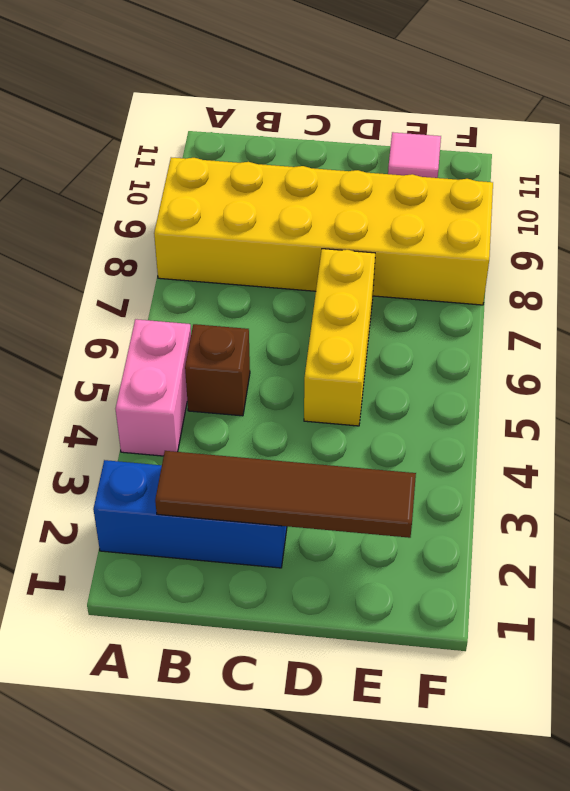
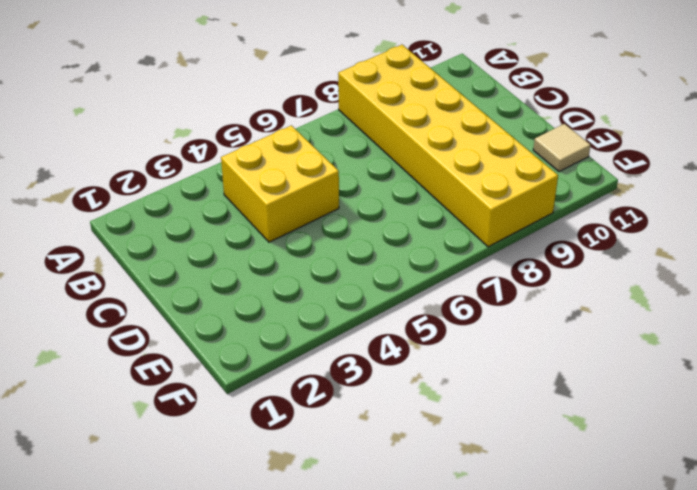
yellow 2x2 brick [221,126,339,242] -> brown 1x1 brick [185,324,250,416]
tan 1x1 tile [533,124,590,172] -> pink 1x1 tile [388,132,441,178]
none -> blue 1x3 brick [93,460,287,568]
none -> pink 1x2 brick [115,319,191,456]

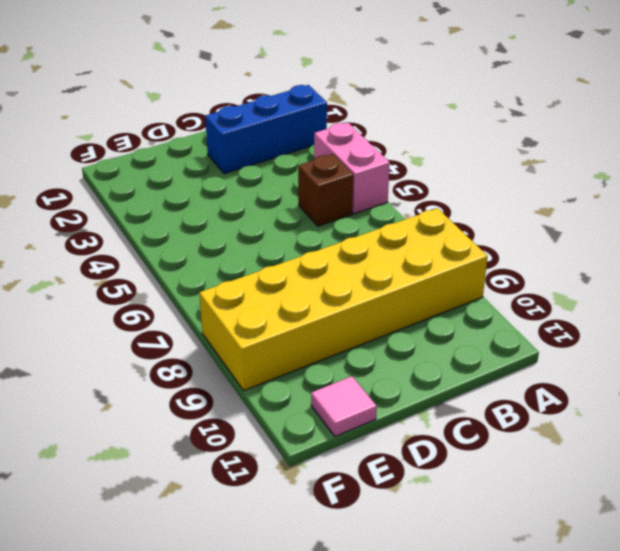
none -> yellow 1x3 brick [304,249,375,426]
none -> brown 1x4 tile [155,451,416,538]

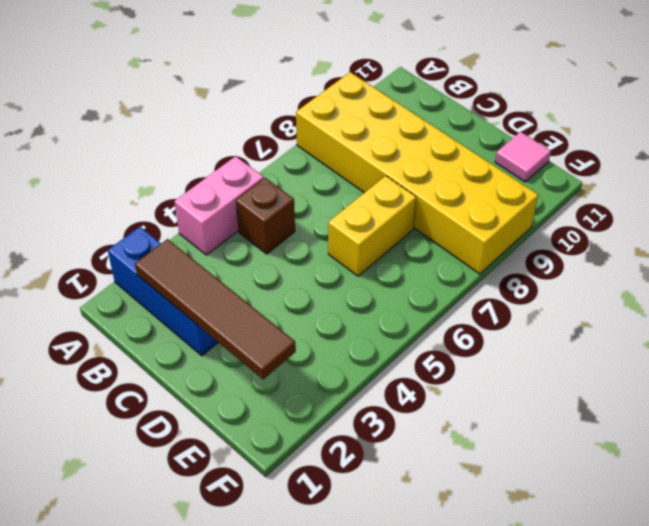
yellow 1x2 brick [328,176,416,276] -> yellow 1x3 brick [304,249,375,426]

